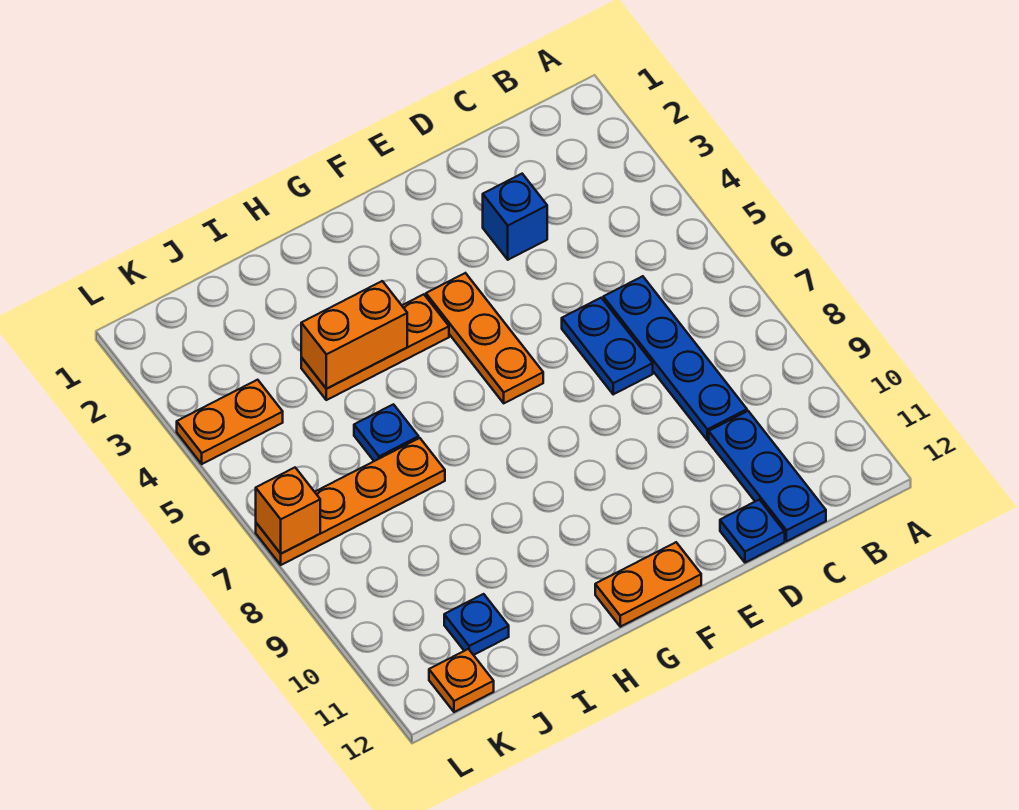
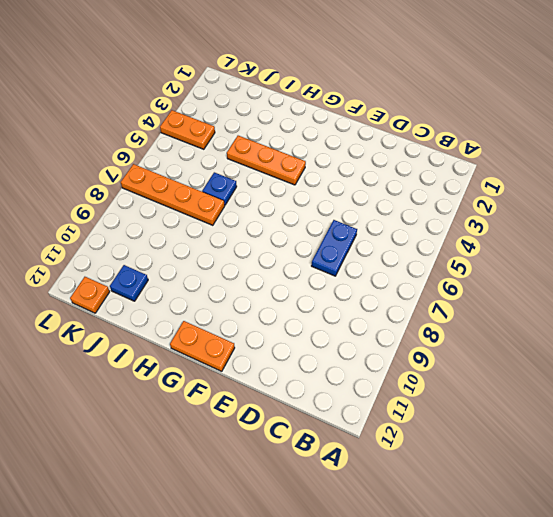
none -> blue 1x4 plate [603,276,747,440]
none -> blue 1x3 plate [709,411,826,541]
none -> blue 1x1 brick [483,174,547,260]

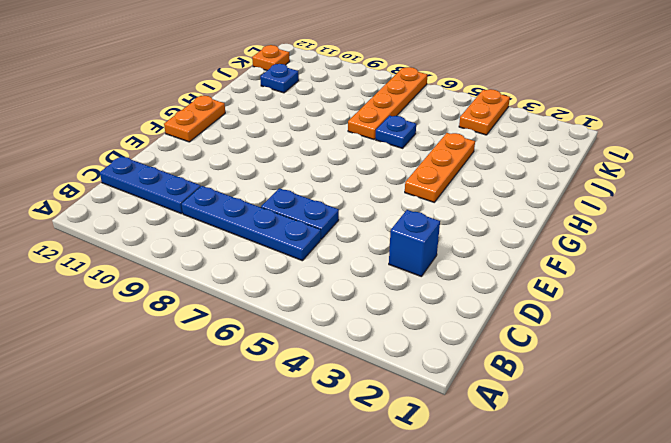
none -> blue 1x1 plate [720,500,785,563]
none -> orange 1x3 plate [426,273,543,403]
none -> orange 1x2 brick [301,281,407,389]

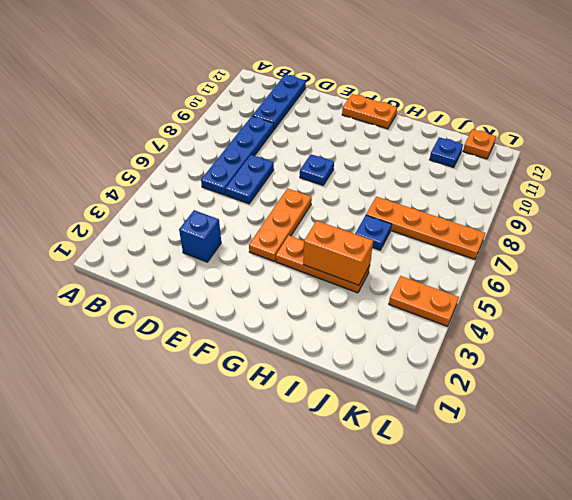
blue 1x1 plate [300,154,334,185] -> blue 1x1 plate moved to [720,500,785,563]
none -> orange 1x1 brick [256,468,320,554]

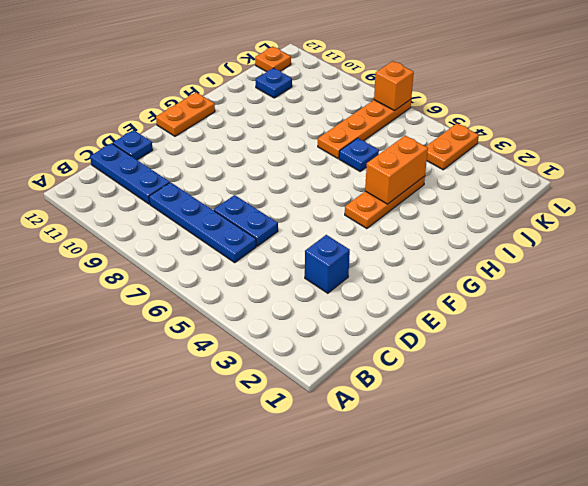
none -> orange 1x3 plate [426,273,543,403]

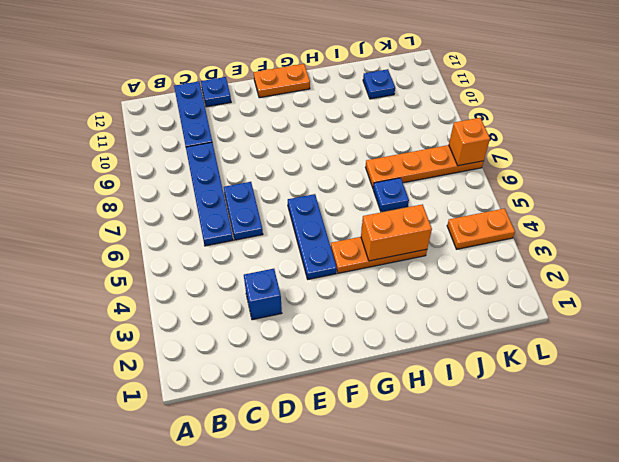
blue 1x3 plate [288,194,337,279] -> orange 1x3 plate [426,273,543,403]
none -> orange 1x1 plate [429,649,494,712]

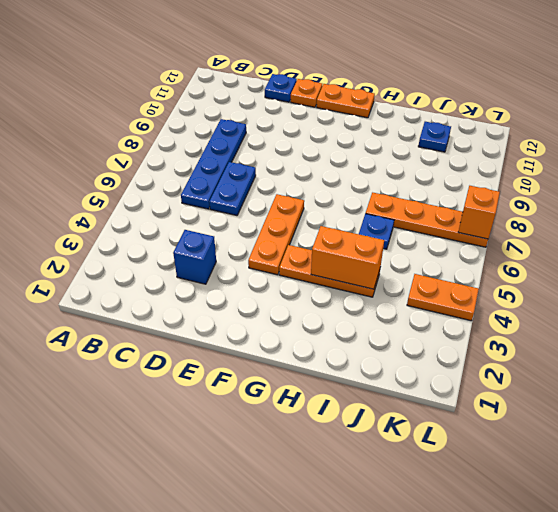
orange 1x1 plate [291,79,322,107] -> orange 1x1 plate moved to [429,649,494,712]
none -> blue 1x3 plate [709,411,826,541]

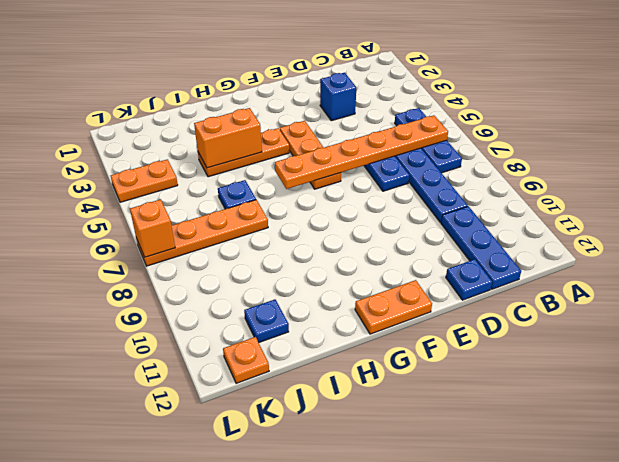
blue 1x3 plate [395,108,462,173] -> none
orange 1x6 plate [275,115,448,189] -> none

